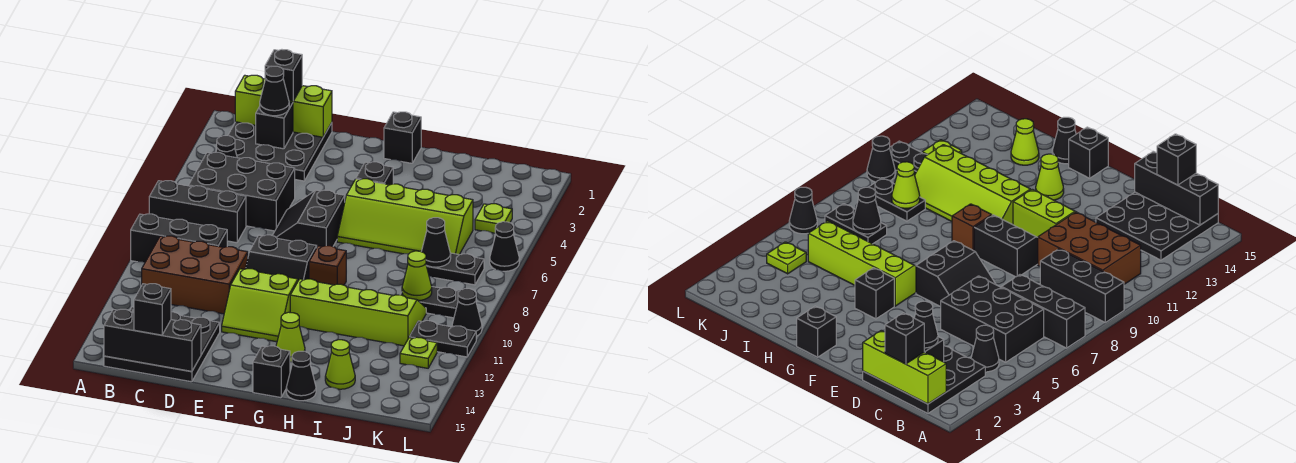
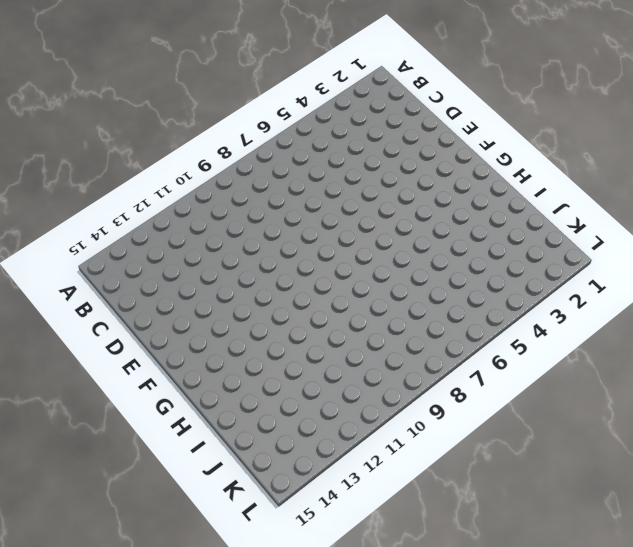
none -> black 1x3 brick [149,181,246,243]
none -> black 1x3 brick [131,214,227,262]
none -> black 3x3 plate [228,122,332,181]
none -> black 1x1 cone [216,136,237,158]

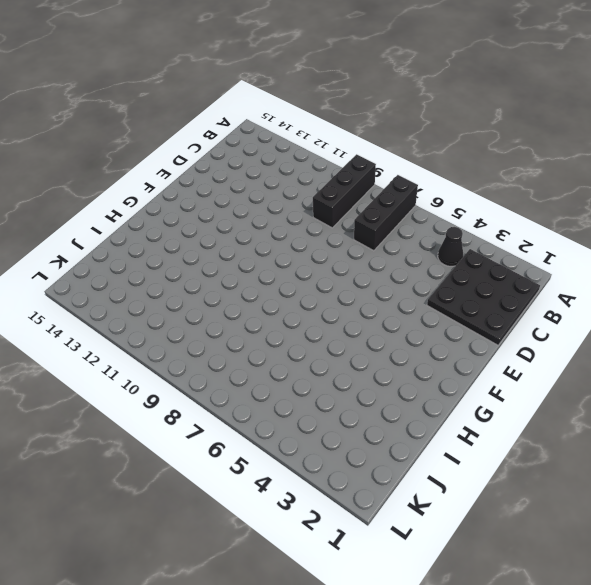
none -> black 2x3 brick [189,152,295,231]
none -> brown 2x3 brick [142,236,248,314]
none -> black 3x3 plate [104,307,220,382]
none -> black 2x2 slope [272,190,345,247]

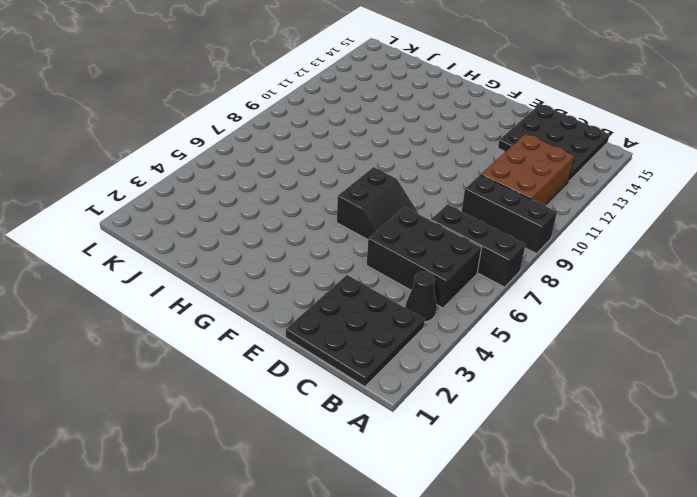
brown 2x3 brick [481,134,574,205] -> brown 2x3 brick turned to [142,236,248,314]
none -> black 2x2 slope [246,235,317,281]
none -> lime 2x2 slope [222,269,298,342]
none -> black 1x1 brick [384,112,421,163]
none -> black 1x1 brick [356,162,393,185]

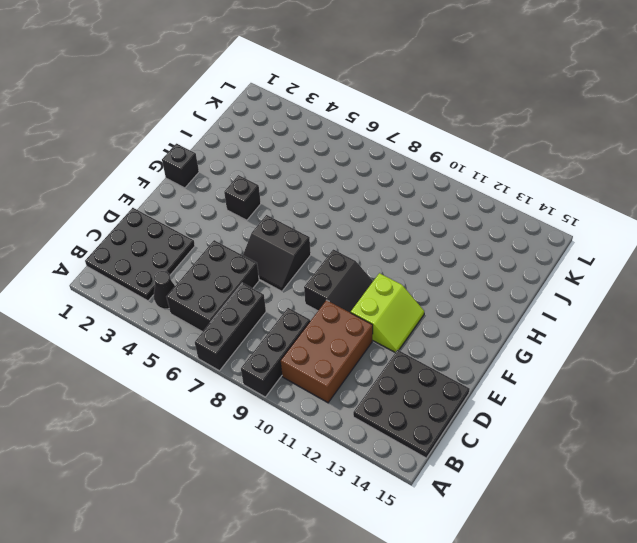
none -> lime 2x4 slope [337,179,473,255]
none -> brown 1x1 brick [309,246,346,285]
none -> lime 2x4 slope [290,279,426,346]
none -> lime 1x1 cone [276,312,305,362]

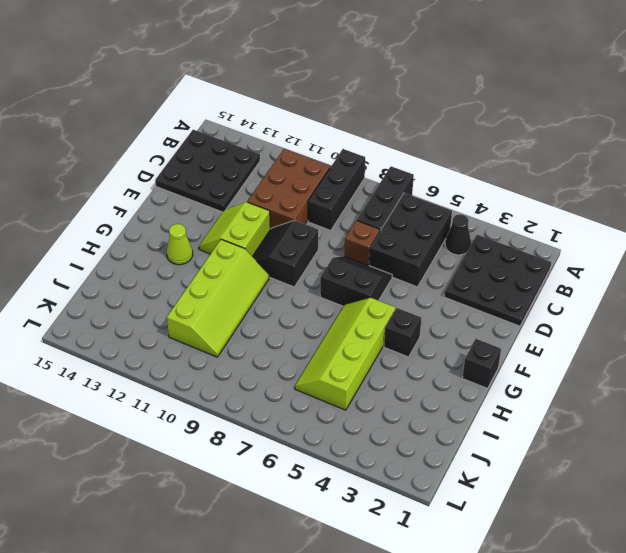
brown 1x1 brick [345,220,380,265] -> brown 1x1 brick moved to [309,246,346,285]
none -> black 1x1 brick [253,346,290,398]
none -> black 1x1 cone [286,351,316,401]
none -> lime 1x1 cone [325,340,355,389]
none -> black 1x2 plate [426,253,484,285]

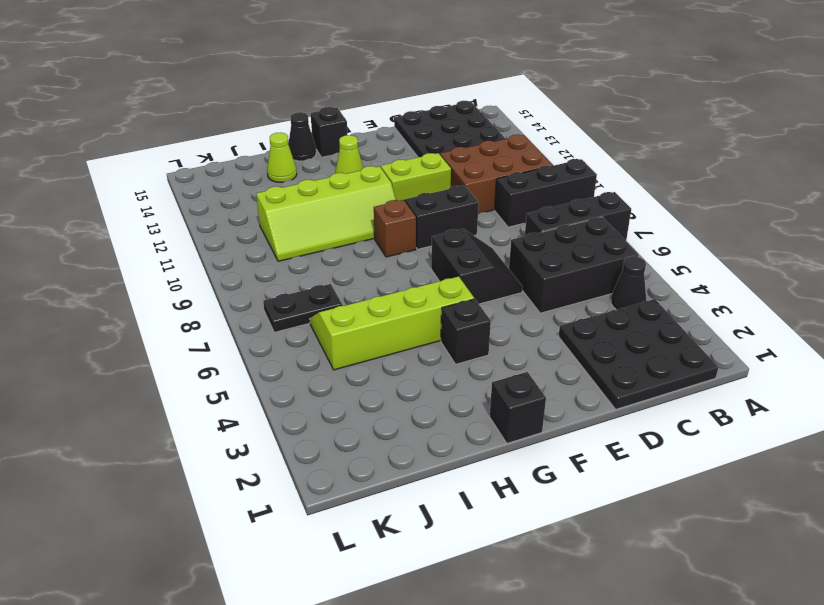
none -> black 1x2 plate [400,287,459,318]
none -> lime 1x1 plate [475,204,512,233]
none -> black 1x2 plate [409,321,476,357]
none -> lime 1x1 plate [400,337,437,368]

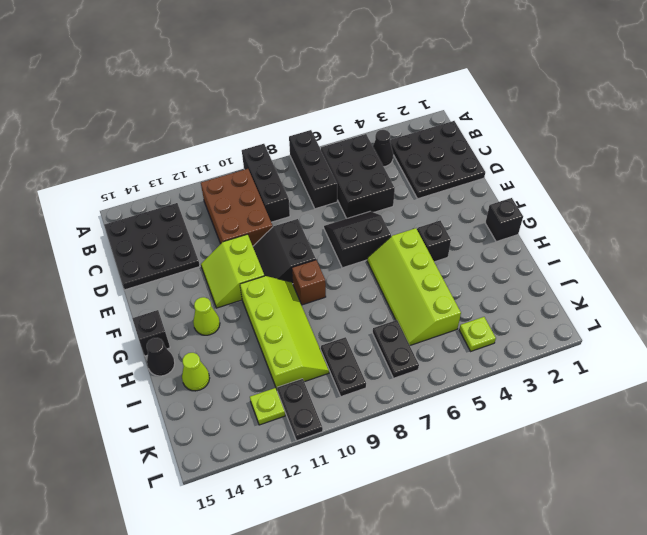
none -> black 1x1 cone [490,222,519,271]
none -> black 1x1 cone [452,289,482,336]
none -> lime 1x3 brick [235,75,332,137]
none -> black 1x3 brick [104,309,201,371]

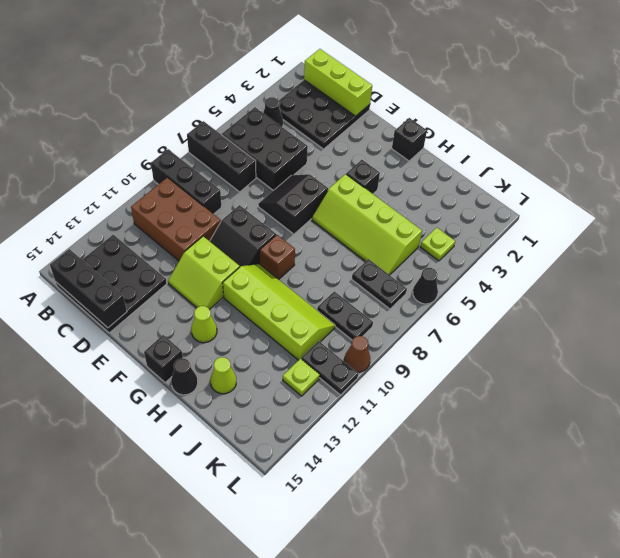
brown 1x1 cone [345,336,370,372] -> black 1x1 cone [452,289,482,336]
none -> black 1x1 brick [256,102,293,149]
none -> black 1x1 cone [421,218,451,267]
none -> lime 1x1 cone [402,251,432,301]
none -> black 1x1 brick [265,50,302,101]

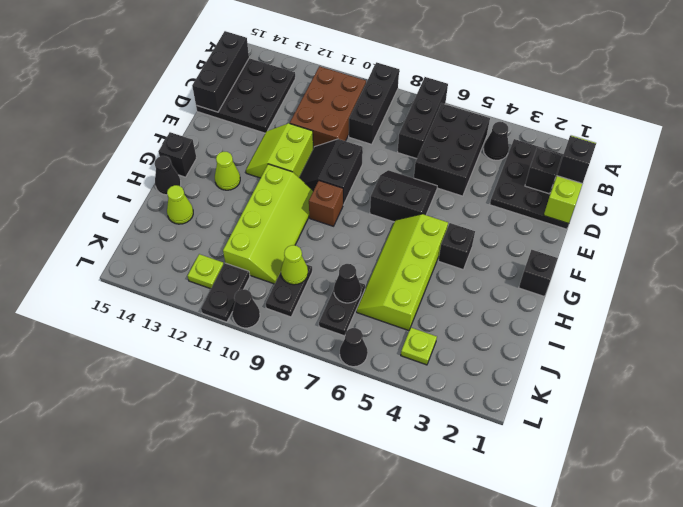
none -> black 1x1 cone [260,66,289,116]
none -> black 1x1 brick [134,284,171,335]

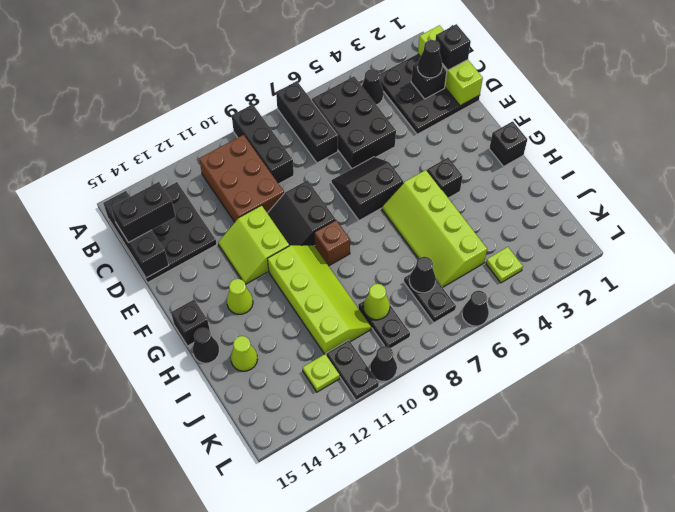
black 1x2 brick [111,182,176,243] -> black 1x1 brick [134,284,171,335]

